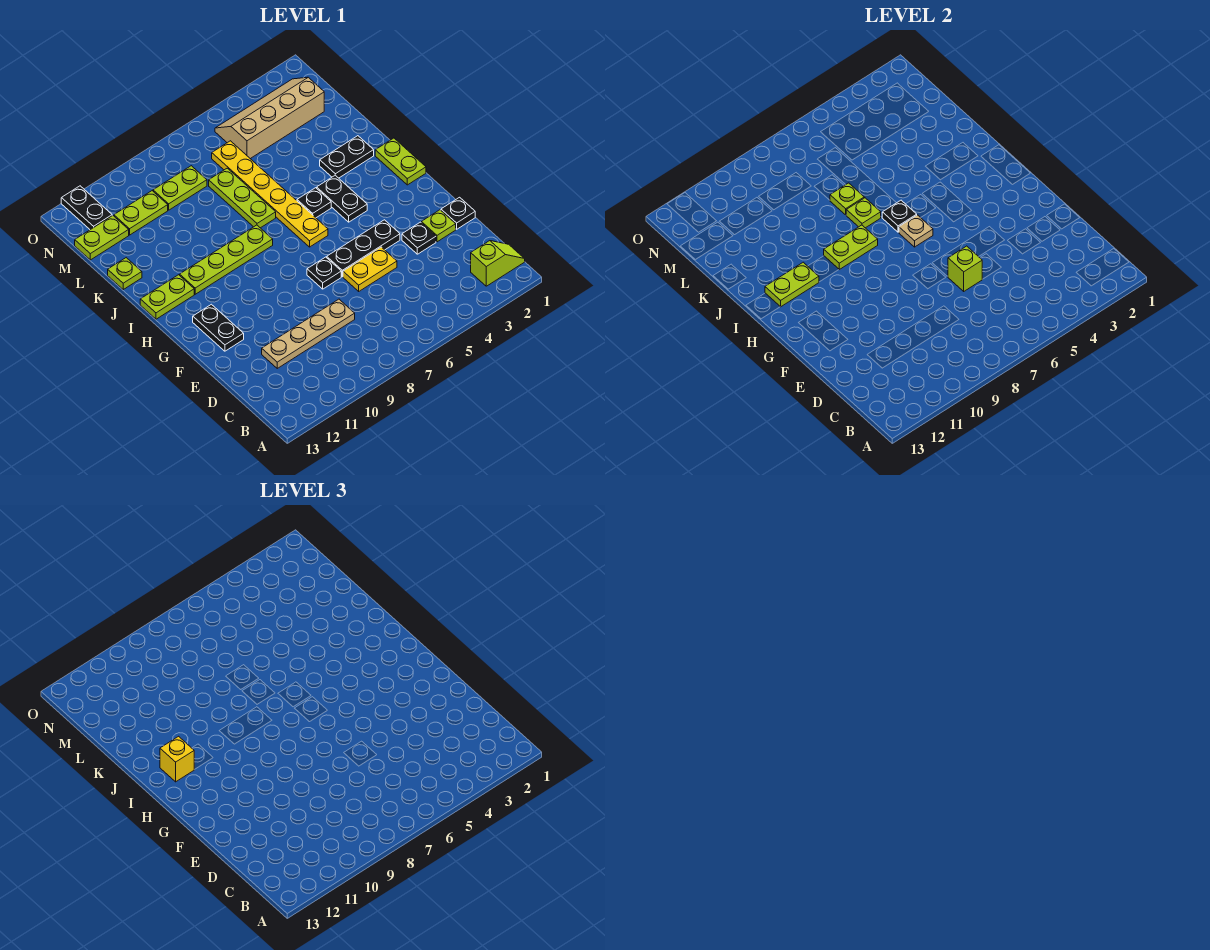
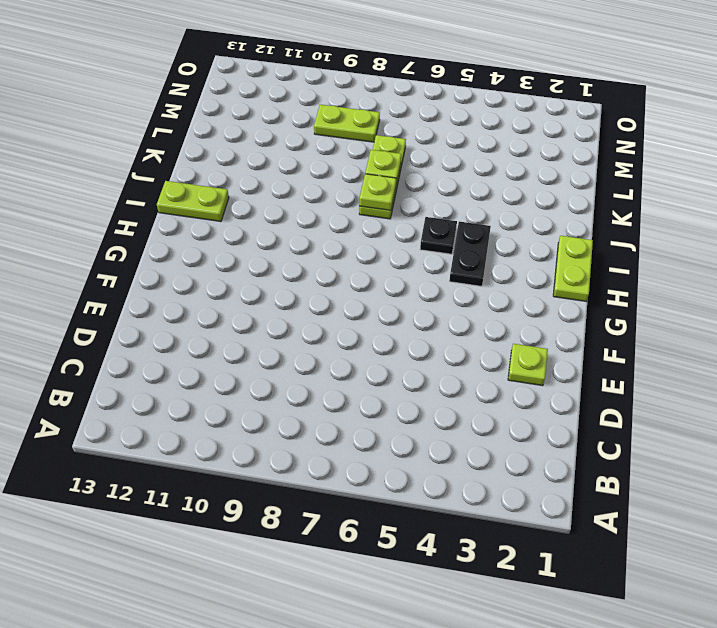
none -> lime 1x2 slope [471,241,525,286]
none -> tan 1x4 plate [262,299,355,368]
none -> black 1x1 plate [441,197,475,229]
none -> black 1x1 plate [402,222,436,254]

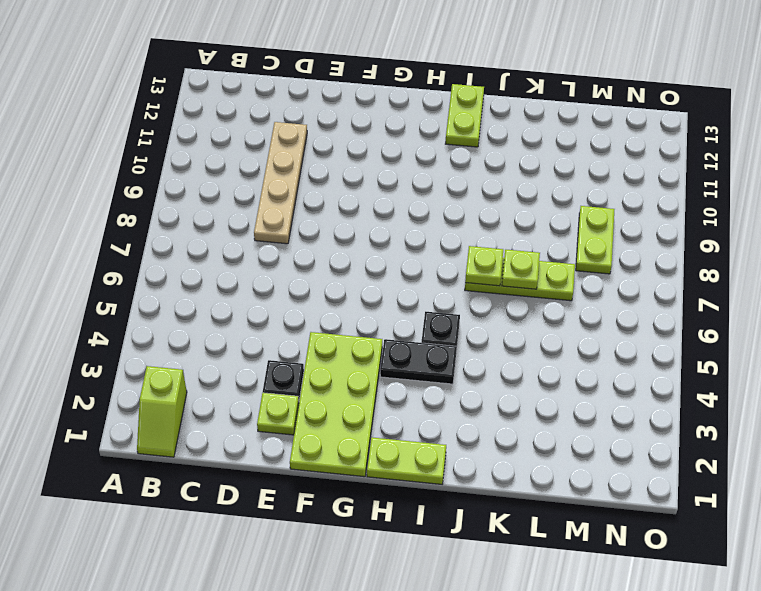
lime 2x4 plate [290,332,382,477] -> black 1x3 plate [327,220,400,277]
none -> black 1x1 plate [441,197,475,229]
none -> yellow 1x2 plate [343,247,397,291]
none -> black 1x1 plate [307,257,341,289]
none -> black 1x2 plate [193,304,244,351]

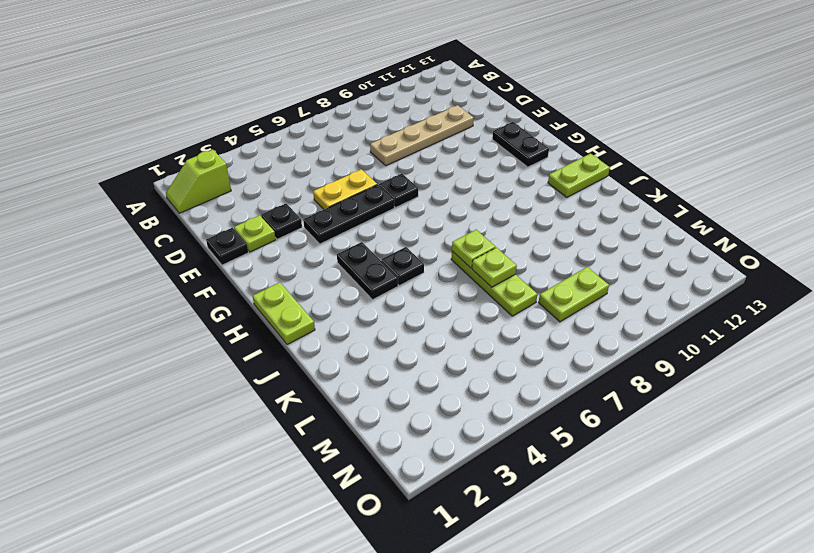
none -> yellow 1x6 plate [212,141,328,247]
none -> lime 1x4 plate [180,225,273,294]
none -> black 1x2 plate [320,136,374,178]
none -> lime 1x1 plate [108,258,142,289]

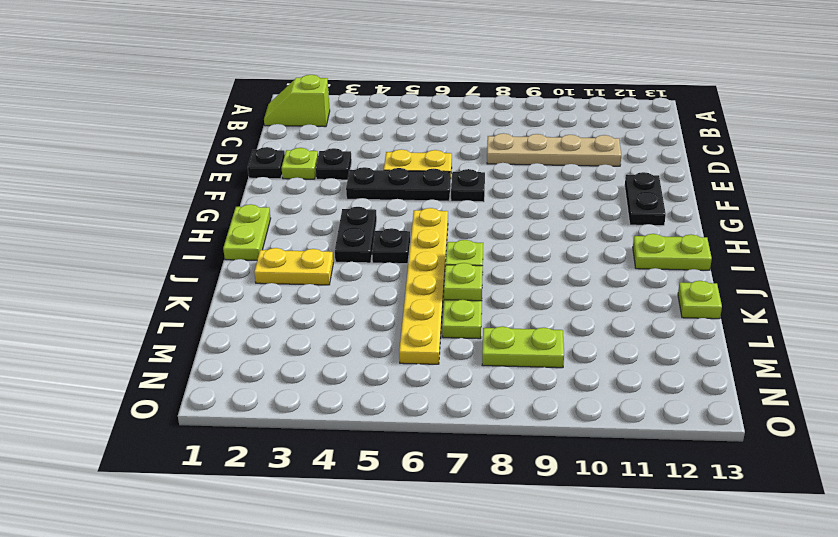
yellow 1x2 plate [254,248,333,285] -> black 1x2 plate [320,136,374,178]
none -> lime 1x4 plate [180,225,273,294]
none -> tan 2x4 slope [215,77,324,159]
none -> lime 1x2 plate [114,191,168,235]
none -> lime 1x2 plate [75,216,129,260]

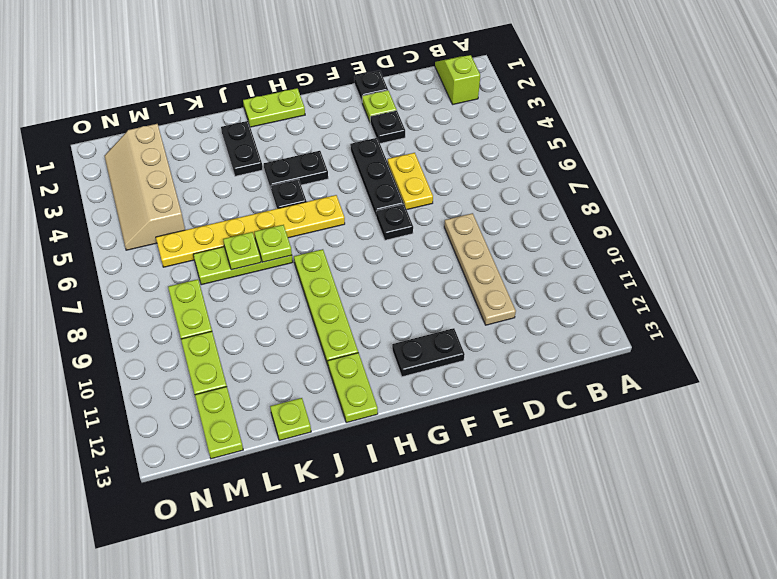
none -> black 1x2 plate [61,186,112,230]
none -> lime 1x1 brick [948,246,982,291]
none -> tan 1x1 plate [899,215,933,247]
none -> black 1x1 plate [882,200,917,232]

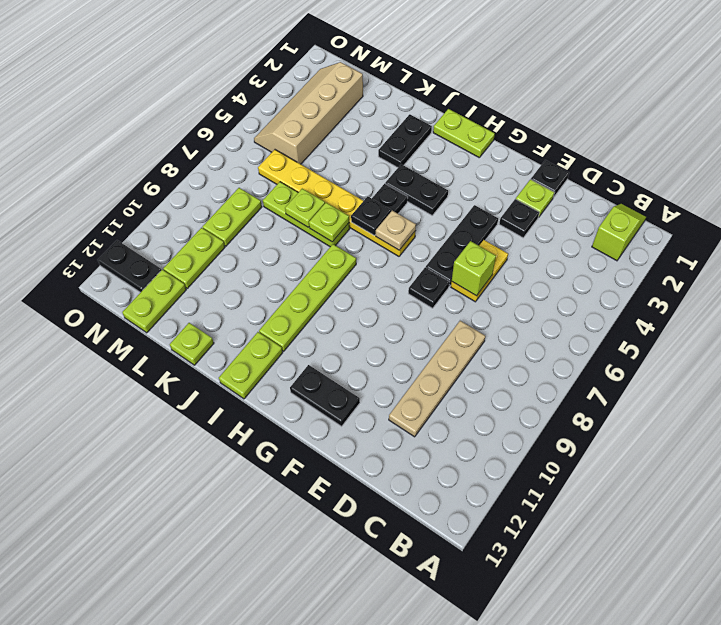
none -> lime 1x2 plate [824,225,878,269]
none -> lime 1x2 plate [765,262,819,307]
none -> yellow 1x1 brick [160,736,194,782]

